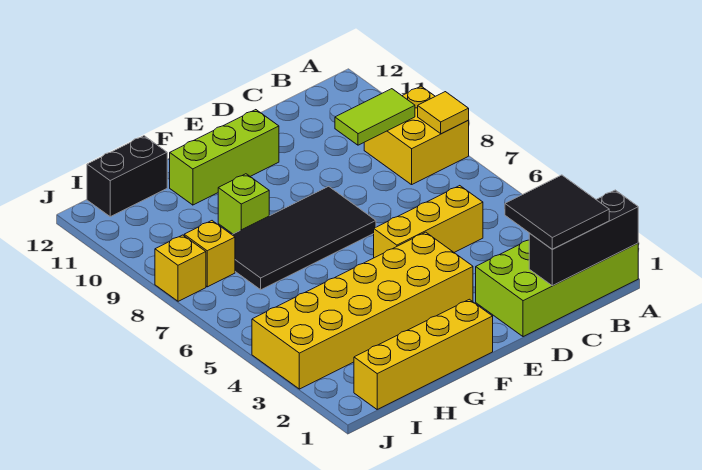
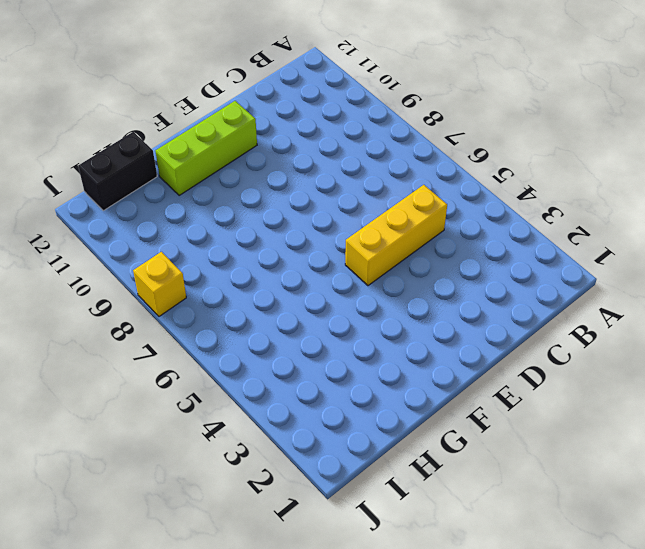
none -> lime 2x4 brick [476,240,638,337]
none -> yellow 2x2 brick [364,86,469,185]
none -> yellow 2x6 brick [252,232,473,389]

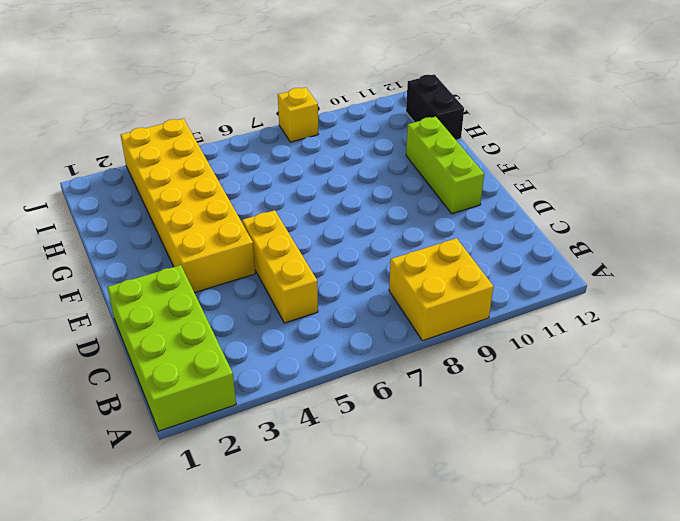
none -> black 2x4 tile [232,186,376,290]
none -> yellow 1x4 brick [354,299,493,409]
none -> lime 1x1 brick [218,174,269,234]

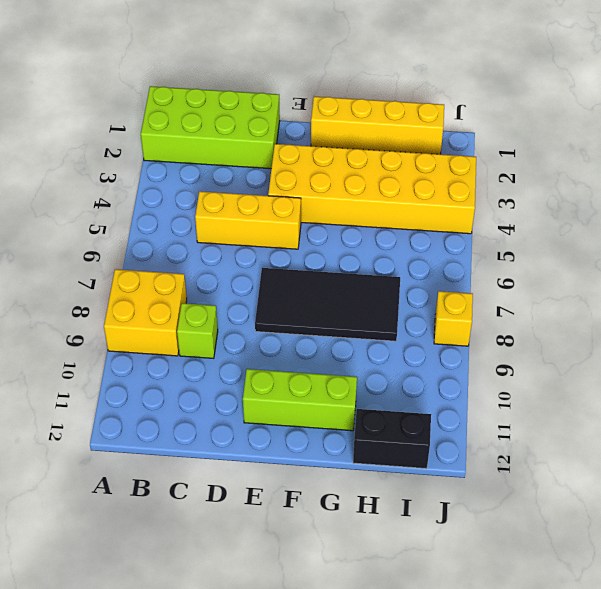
lime 1x1 brick [177,303,218,358] -> lime 1x1 brick moved to [218,174,269,234]
none -> yellow 1x1 brick [184,221,235,287]
none -> black 1x3 brick [529,190,638,286]
none -> yellow 1x1 tile [418,92,469,134]

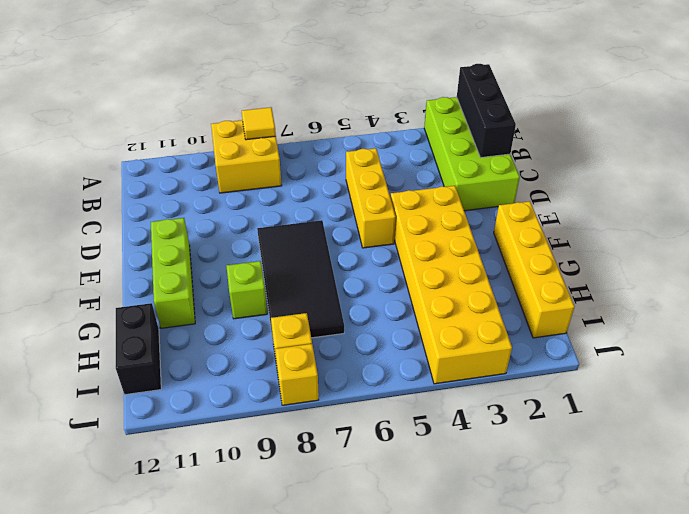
none -> lime 1x2 tile [335,89,415,145]
none -> black 2x2 tile [505,175,609,249]

